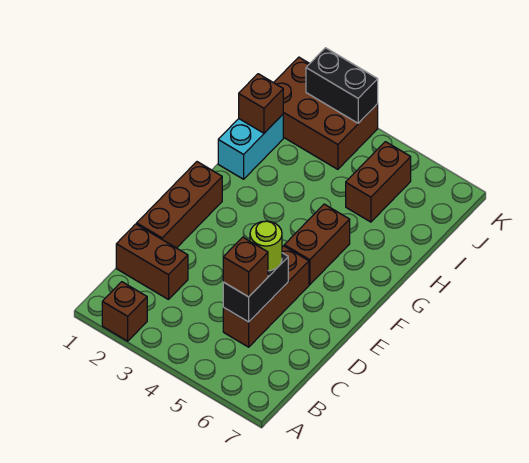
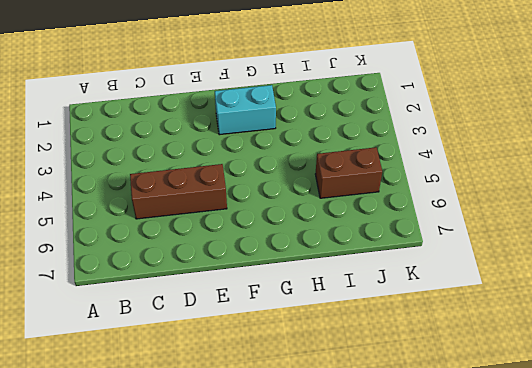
cyan 1x2 brick [215,85,276,135] -> cyan 1x2 brick moved to [218,115,283,179]
none -> brown 1x1 brick [102,282,147,341]
none -> brown 1x2 brick [116,224,188,300]
none -> brown 1x3 brick [137,162,222,248]

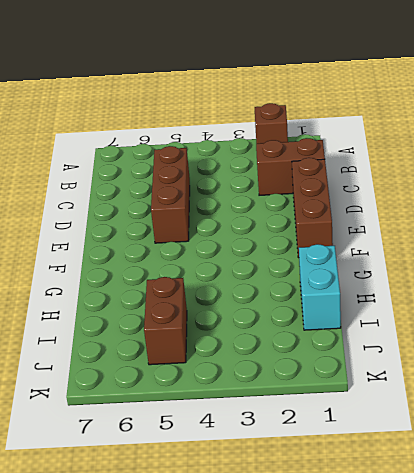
none -> brown 1x2 brick [284,204,350,285]
none -> brown 2x3 brick [274,57,378,169]
none -> black 1x2 brick [223,253,288,322]

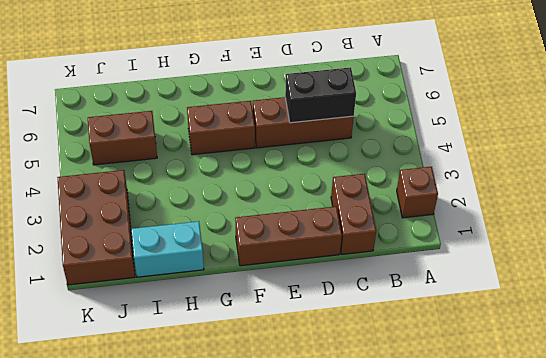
none -> brown 1x1 brick [239,74,283,133]
none -> black 1x2 brick [306,48,378,123]
none -> brown 1x1 brick [223,237,268,297]

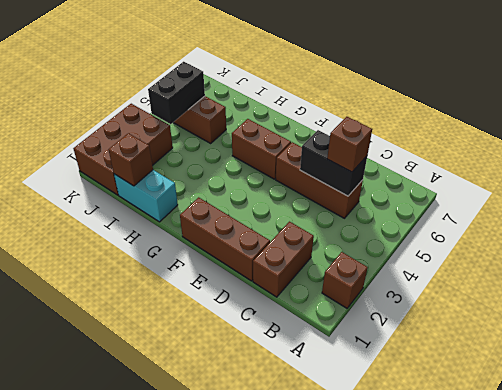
black 1x2 brick [148,62,205,124] -> black 1x2 brick moved to [306,48,378,123]
none -> lime 1x1 round brick [250,221,282,271]

